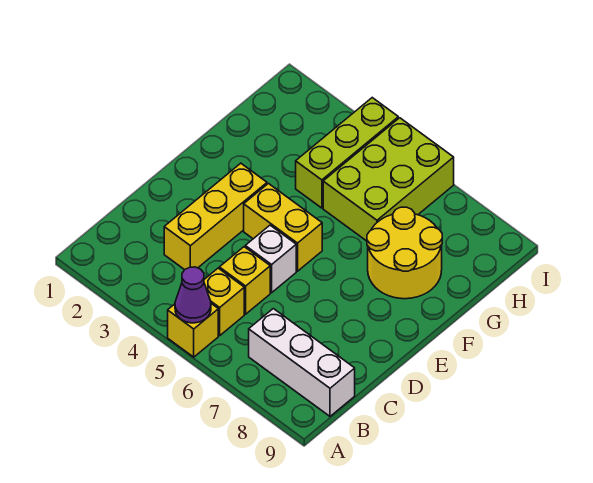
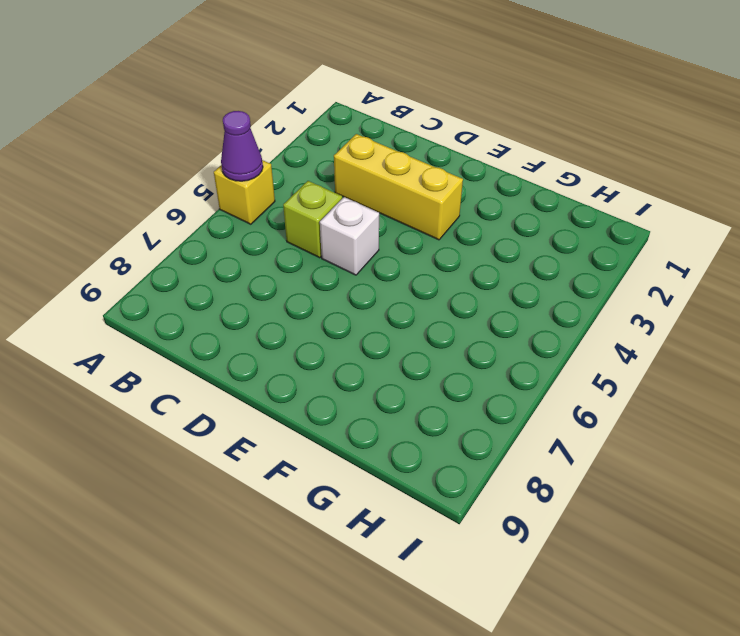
lime 1x1 brick [283,181,342,258] -> yellow 1x1 brick [219,247,270,314]
none -> yellow 1x1 brick [204,268,244,335]
none -> white 1x3 brick [249,309,355,416]

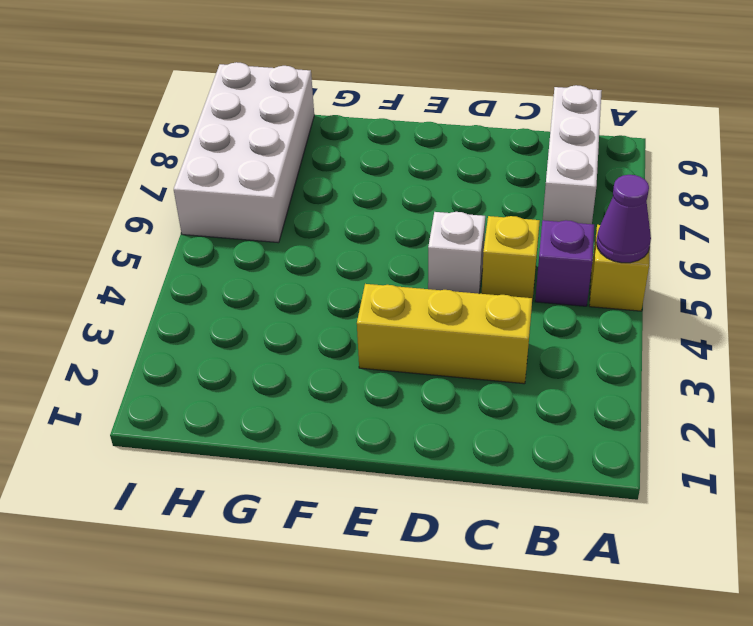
purple 1x1 brick [535,220,594,306] -> yellow 1x1 brick [204,268,244,335]
white 2x4 brick [174,62,314,243] -> lime 2x3 brick [323,118,454,241]
none -> yellow 1x2 brick [244,184,322,271]
none -> yellow 2x2 round brick [367,207,442,299]

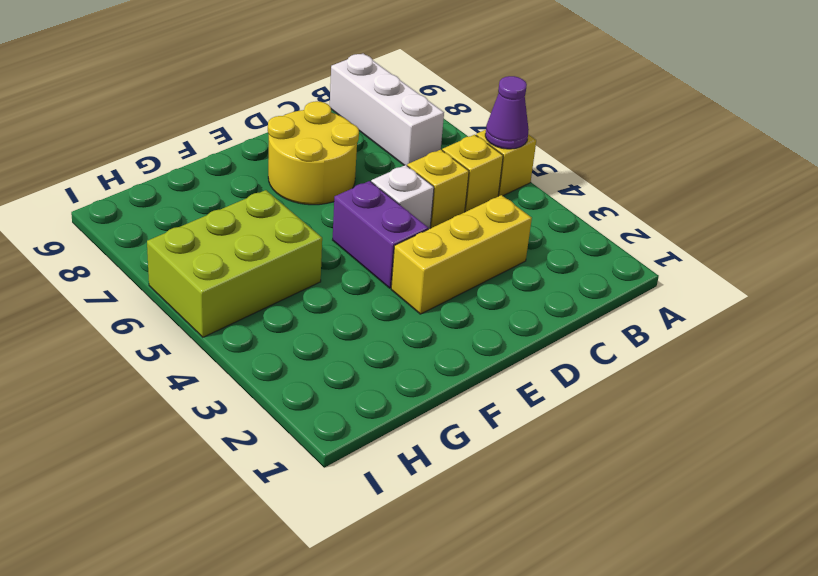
yellow 2x2 round brick [268,101,359,205] -> yellow 2x2 round brick moved to [367,207,442,299]
purple 1x2 brick [333,181,428,288] -> yellow 1x2 brick [244,184,322,271]
none -> lime 1x3 brick [296,98,398,208]

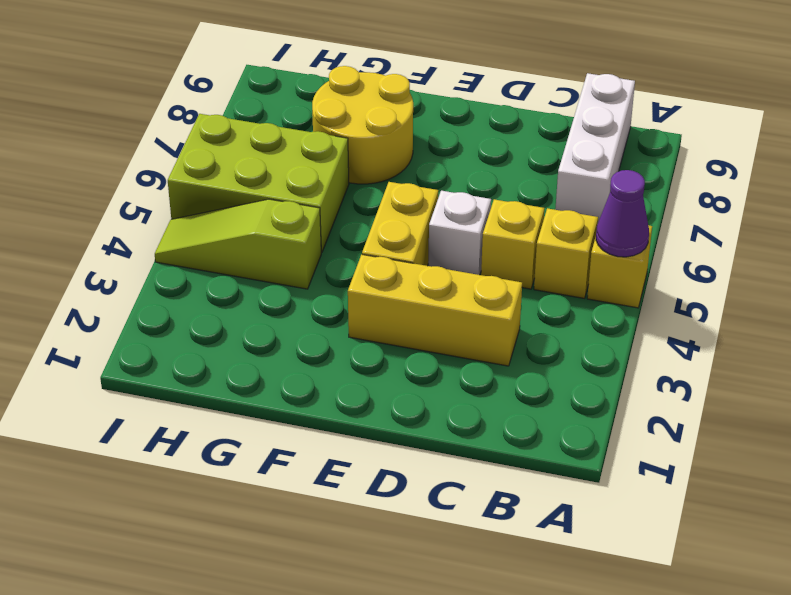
lime 1x3 slope [155,199,321,289] -> lime 1x3 brick [296,98,398,208]

